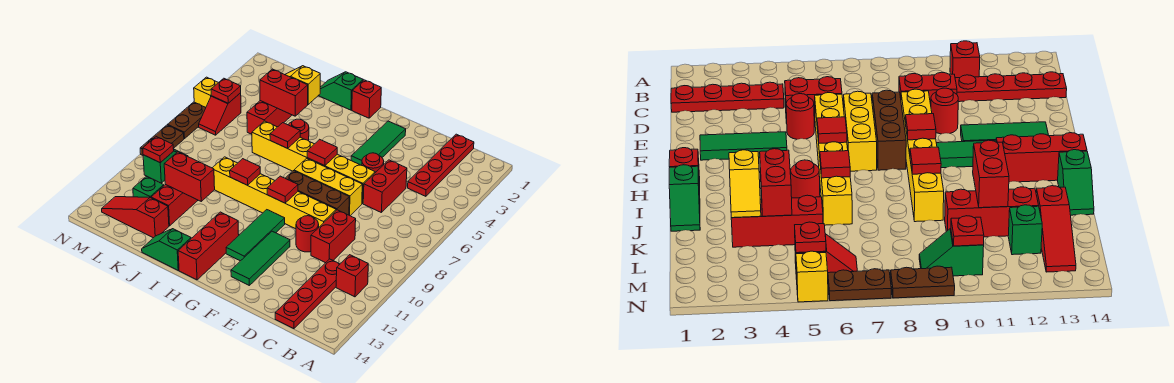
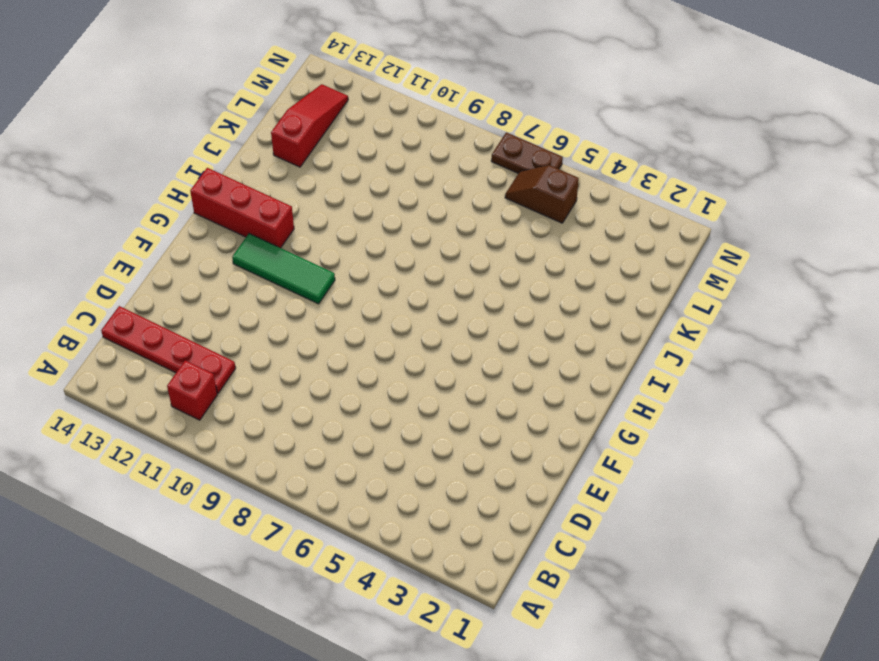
brown 1x2 slope [505,165,579,223] -> red 1x2 slope [199,93,241,135]
none -> red 1x4 plate [408,134,474,196]
none -> red 1x2 brick [363,160,407,213]
none -> red 1x2 brick [311,210,356,263]
none -> red 1x1 round brick [362,153,384,173]

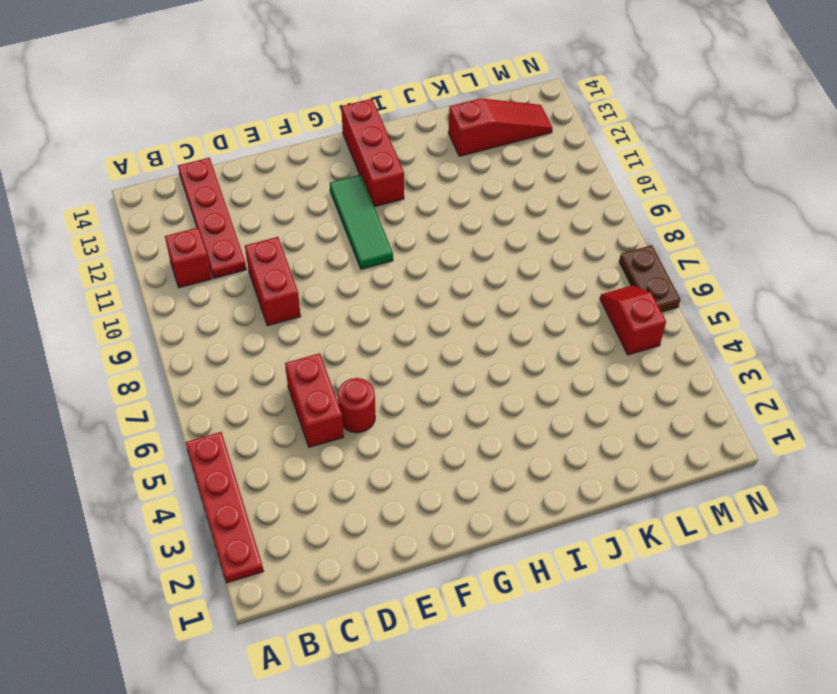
red 1x4 plate [186,432,264,583] -> red 1x4 plate moved to [408,134,474,196]
none -> yellow 1x6 brick [252,121,375,203]
none -> yellow 1x3 brick [294,158,362,216]
none -> brown 1x3 brick [285,171,349,215]
none -> yellow 1x6 brick [213,157,336,229]

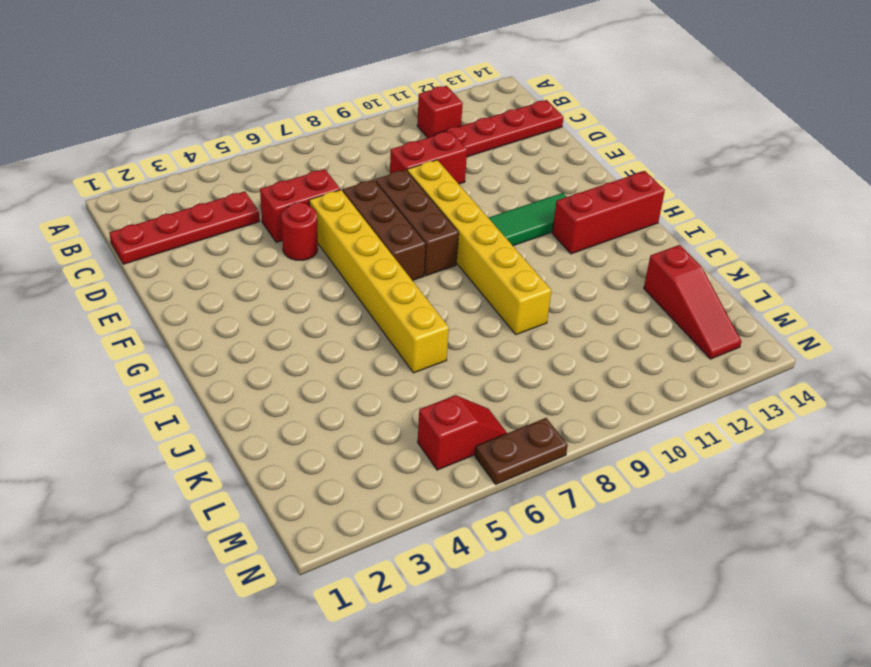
brown 1x3 brick [343,180,426,281] -> yellow 1x3 brick [294,158,362,216]
none -> red 1x1 round brick [296,216,319,252]
none -> green 1x3 tile [351,121,406,165]
none -> green 1x3 tile [231,231,290,286]
none -> red 1x1 brick [352,80,381,118]

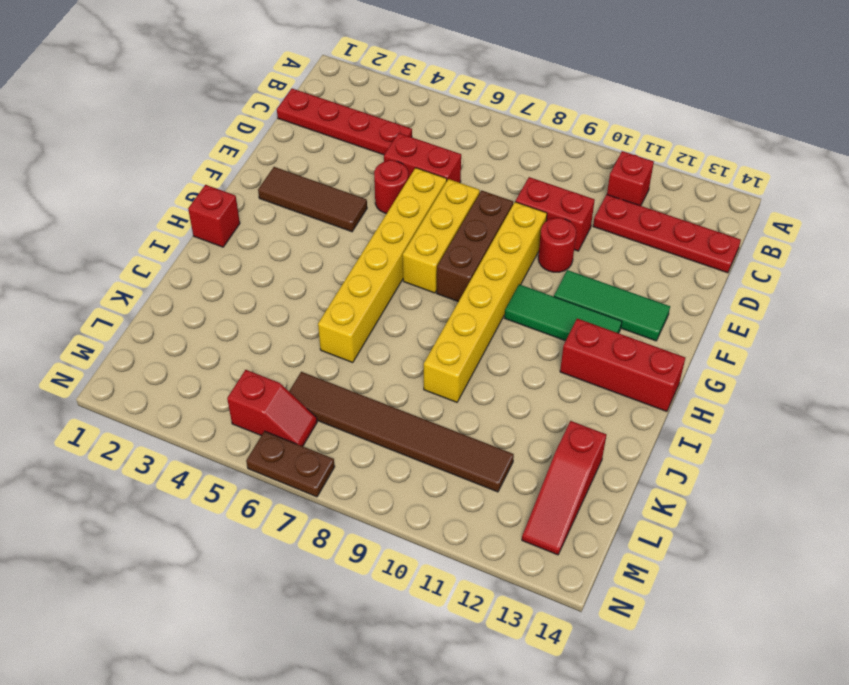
brown 1x3 tile [258,167,367,232] -> green 1x3 tile [351,121,406,165]
brown 1x6 tile [289,372,514,492] -> none
none -> green 1x2 slope [318,72,363,110]
none -> red 1x1 round brick [288,119,309,141]
none -> green 1x2 slope [142,229,191,270]
none -> red 1x3 brick [247,101,292,134]

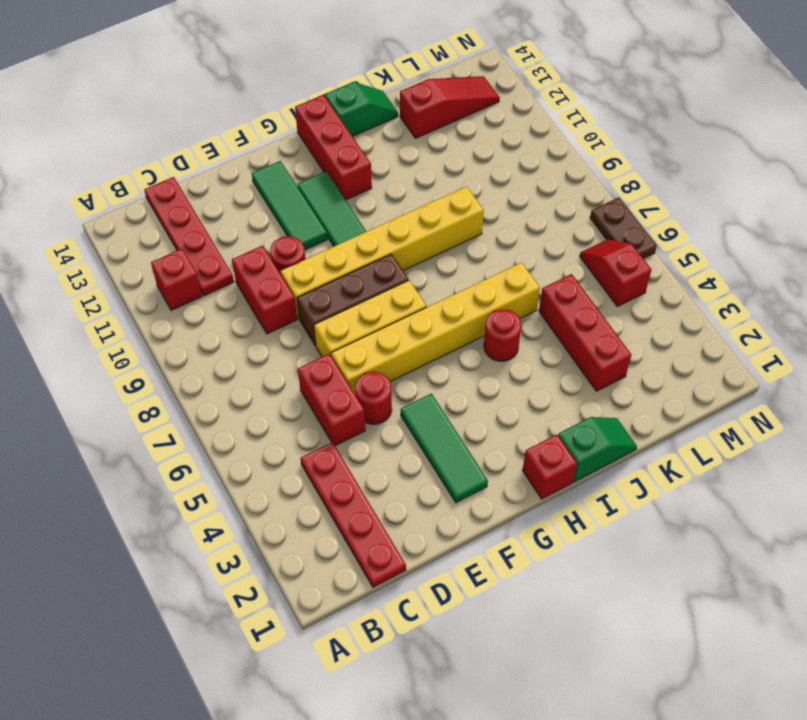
none -> red 1x3 brick [151,184,198,226]
none -> green 1x1 brick [133,176,164,198]
none -> green 1x2 slope [143,150,187,183]
none -> yellow 1x1 brick [194,77,218,107]

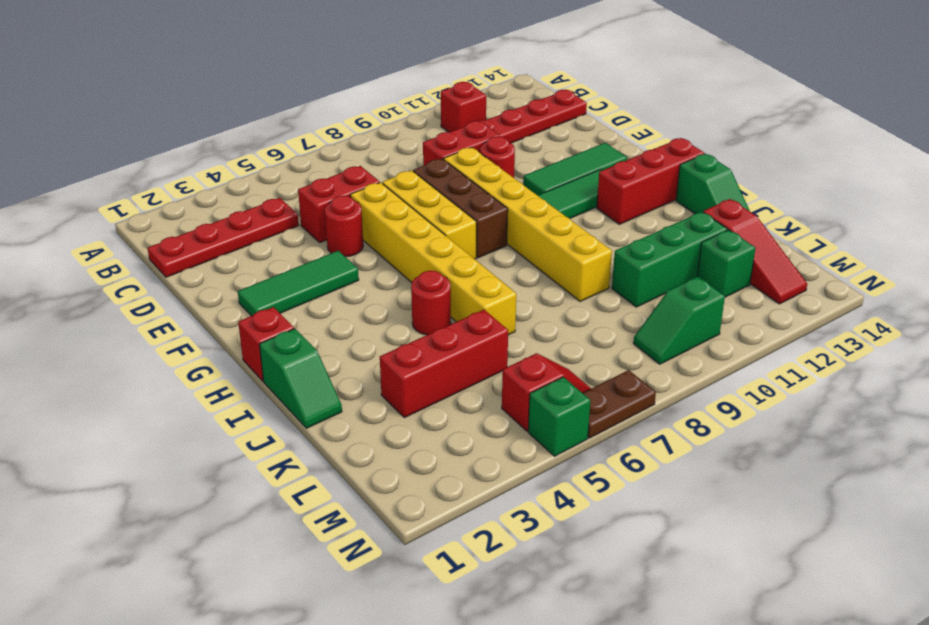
green 1x3 brick [612,212,728,307] -> red 1x3 brick [151,184,198,226]
green 1x1 brick [528,377,590,456] -> yellow 1x1 brick [194,77,218,107]
none -> brown 1x2 plate [140,125,184,155]
none -> red 1x1 tile [307,139,337,166]
none -> red 1x1 tile [267,176,298,203]
none -> red 1x1 tile [270,123,300,148]

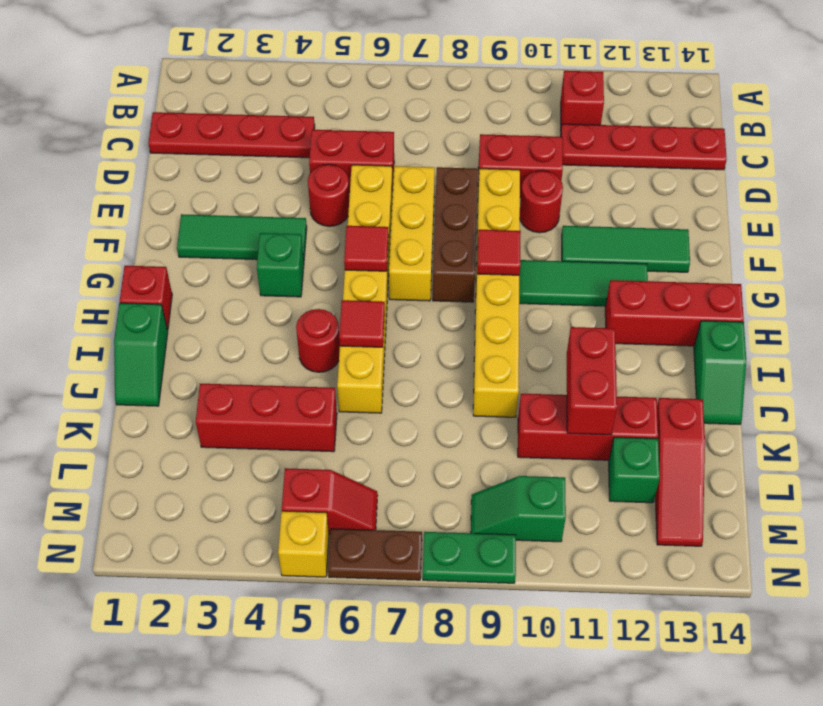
green 1x1 brick [257,233,304,297] -> none
green 1x2 plate [423,532,516,583] -> brown 1x2 plate [140,125,184,155]
none -> red 1x1 tile [230,159,260,185]
none -> yellow 1x2 slope [285,66,320,104]
none -> red 1x2 brick [260,69,308,116]
none -> red 1x1 plate [211,78,241,103]

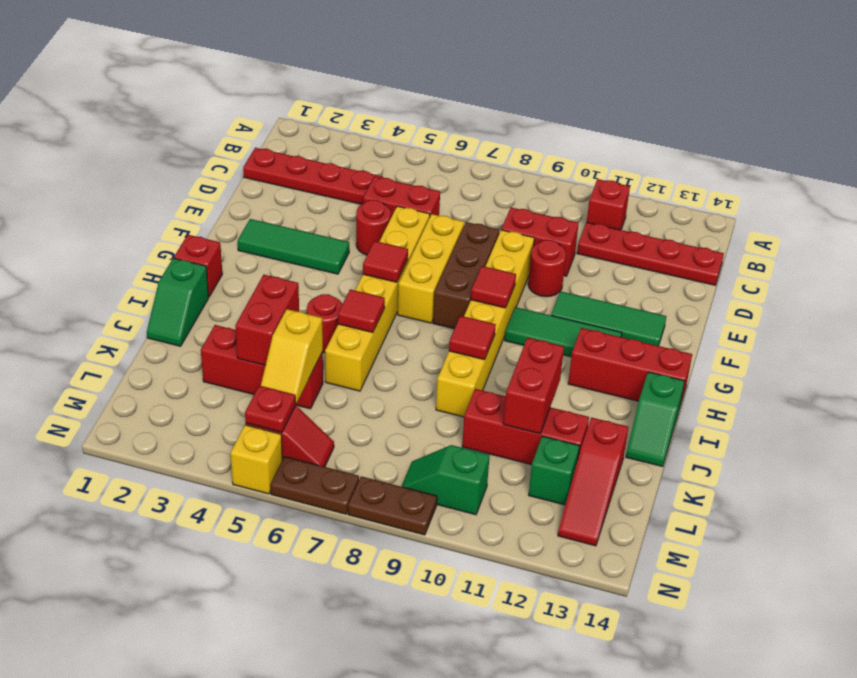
yellow 1x2 slope [261,309,323,403] -> yellow 1x2 slope moved to [285,66,320,104]
none -> red 1x1 plate [143,137,174,163]

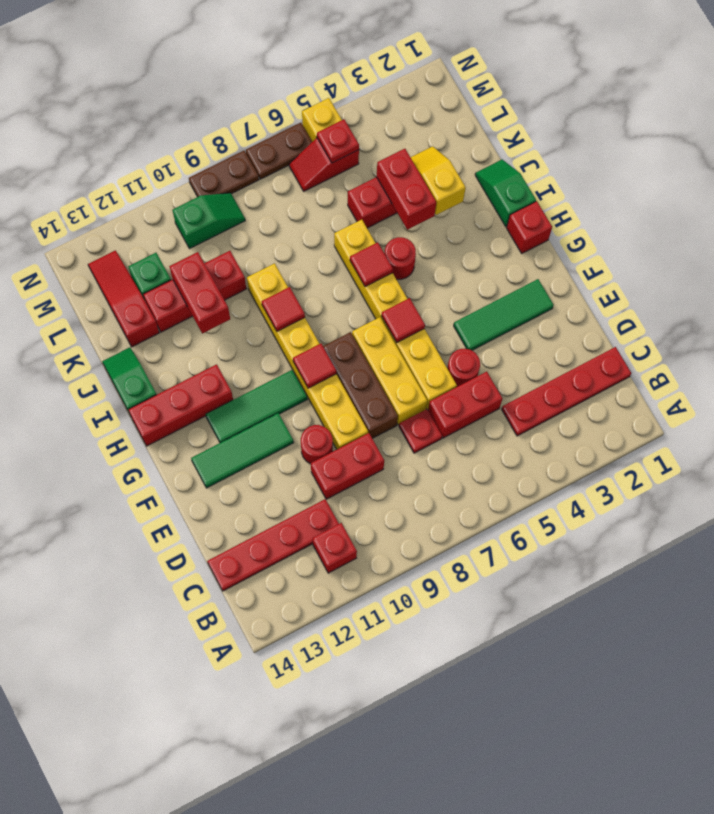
red 1x1 plate [399,409,442,453] -> red 1x1 plate moved to [143,137,174,163]

